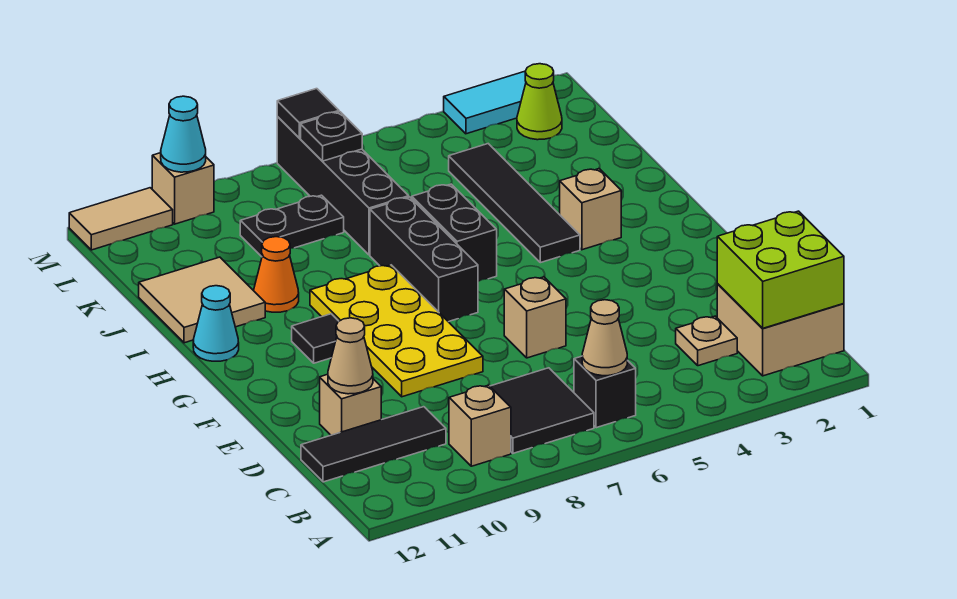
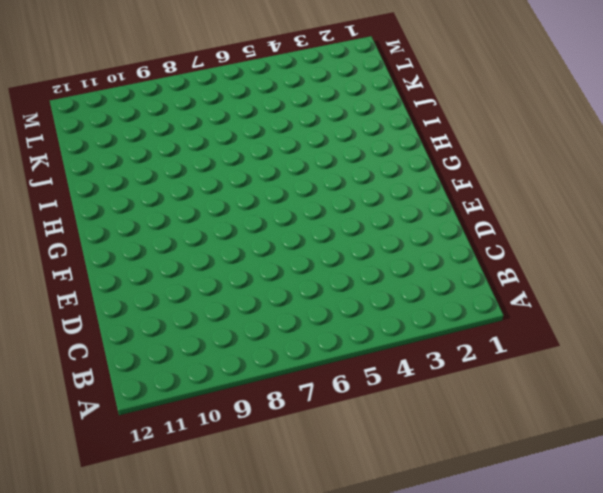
none -> tan 2x2 brick [717,284,844,376]
none -> black 1x1 brick [574,356,636,428]
none -> black 2x2 tile [490,368,594,453]

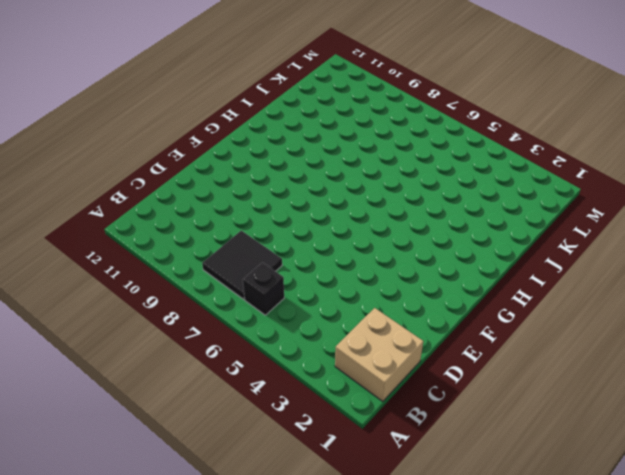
none -> tan 1x1 brick [449,385,511,466]
none -> tan 1x1 plate [676,316,737,366]
none -> black 1x3 tile [301,407,446,482]

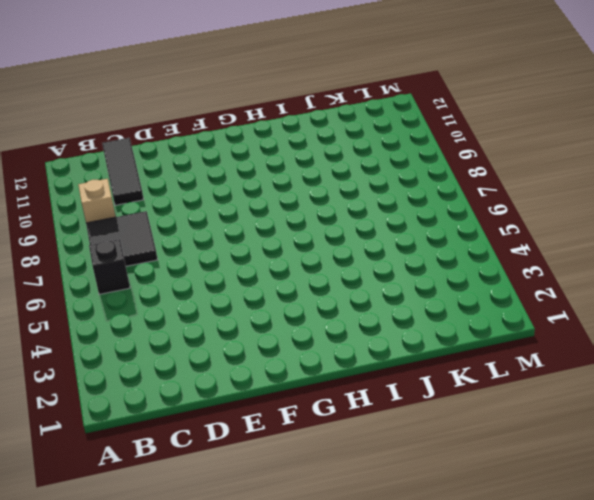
none -> tan 2x2 brick [717,284,844,376]
none -> tan 1x1 plate [676,316,737,366]
none -> tan 1x1 brick [320,374,381,435]

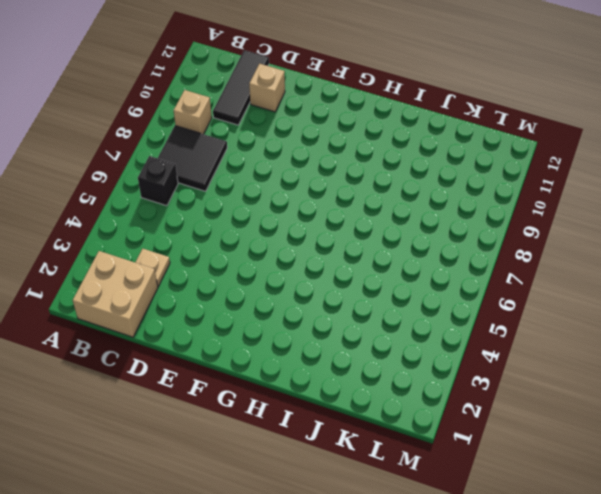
none -> tan 1x1 brick [504,277,566,358]
none -> yellow 2x4 plate [310,265,483,397]
none -> black 1x3 brick [370,197,478,322]

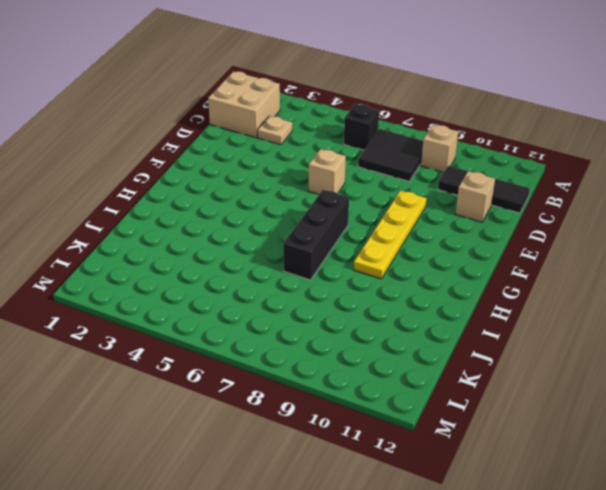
yellow 1x4 plate [354,191,426,279] -> yellow 2x4 plate [310,265,483,397]
none -> black 1x1 tile [292,314,339,363]
none -> tan 1x1 brick [560,169,621,250]
none -> black 1x4 tile [449,144,580,263]

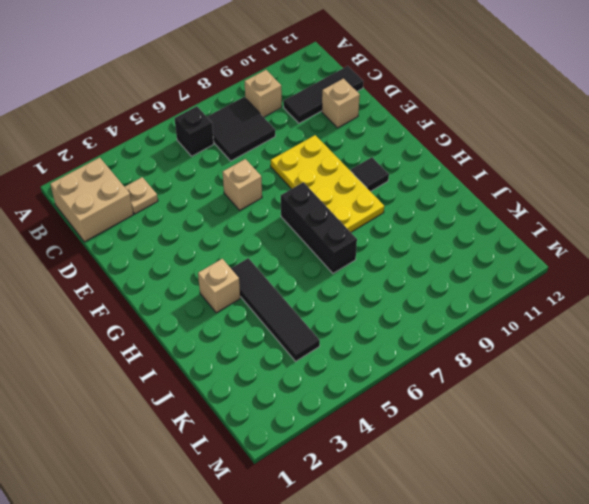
none -> black 1x2 brick [412,184,497,282]
none -> cyan 1x1 cone [193,286,239,361]
none -> orange 1x1 cone [254,237,299,312]

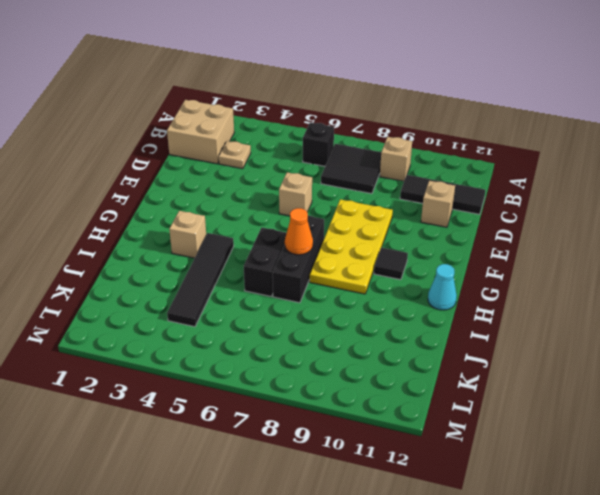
orange 1x1 cone [285,208,313,255] -> orange 1x1 cone moved to [254,237,299,312]
none -> tan 2x2 tile [139,257,265,343]
none -> black 1x4 brick [277,117,409,255]
none -> black 1x2 plate [240,195,344,257]

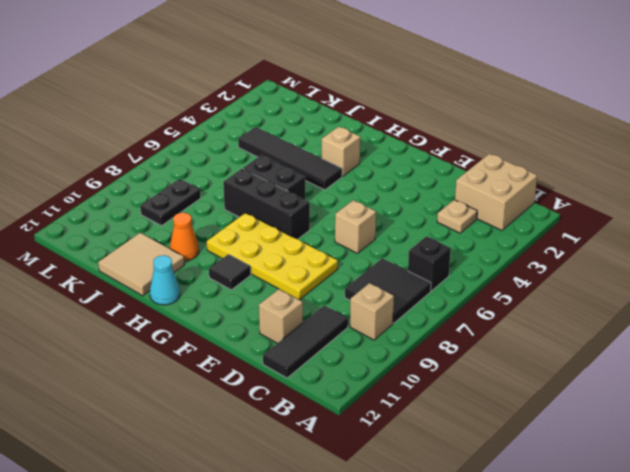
none -> black 1x4 brick [277,117,409,255]
none -> lime 1x1 cone [517,64,562,140]
none -> cyan 1x2 tile [444,71,526,134]

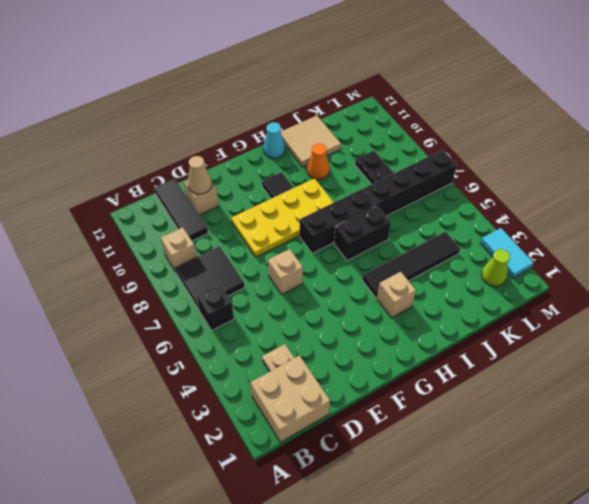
none -> tan 1x1 brick [152,153,214,224]
none -> tan 1x2 tile [69,188,173,250]
none -> lime 2x2 brick [717,211,844,328]

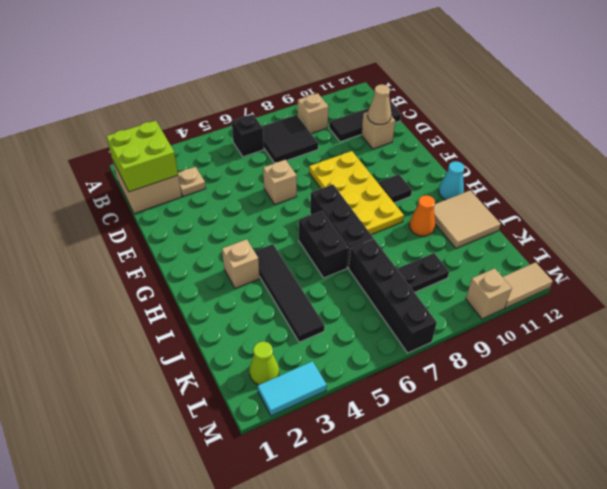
none -> tan 1x1 cone [582,300,627,376]
none -> black 1x1 plate [301,112,362,161]
none -> black 1x1 tile [277,89,339,138]

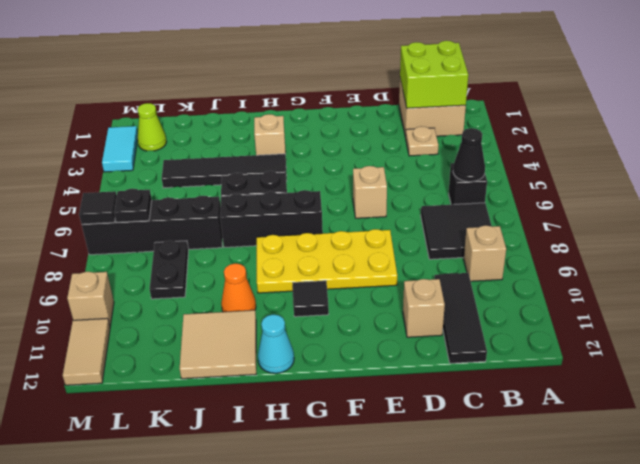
black 1x1 cone [453,128,485,182] -> tan 1x1 cone [582,300,627,376]
none -> tan 1x1 cone [328,318,373,394]
none -> cyan 1x1 cone [161,96,206,172]

